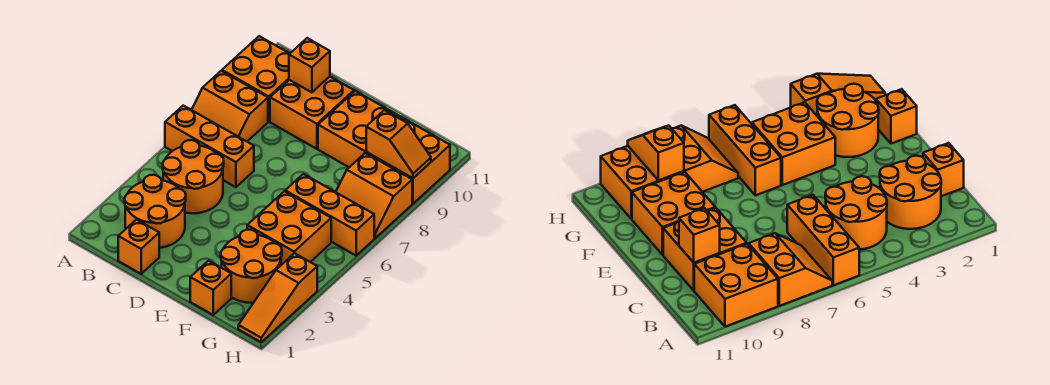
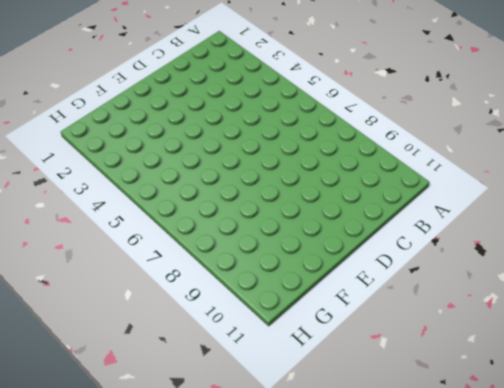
none -> orange 1x3 brick [165,106,254,187]
none -> orange 2x2 slope [192,71,268,141]
none -> orange 2x2 brick [222,36,290,122]

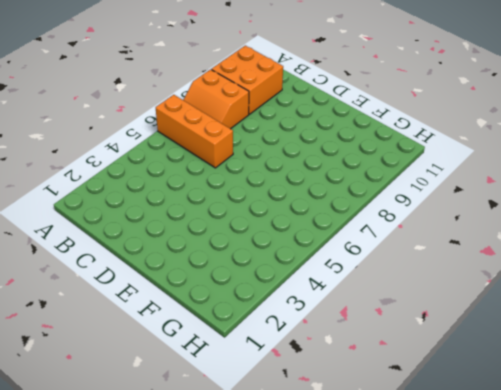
none -> orange 2x2 round brick [125,175,186,248]
none -> orange 2x2 round brick [163,140,224,213]
none -> orange 1x1 brick [118,220,159,274]

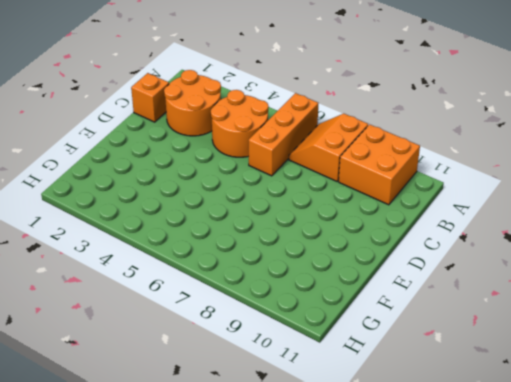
none -> orange 2x2 brick [270,77,354,149]
none -> orange 2x2 brick [318,91,402,167]
none -> orange 1x1 brick [190,261,231,315]

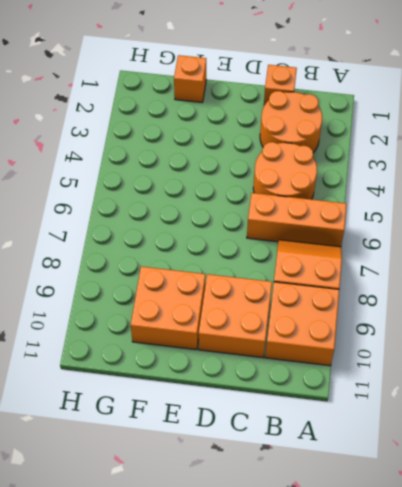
none -> orange 2x2 round brick [221,230,282,303]
none -> orange 2x2 brick [247,191,331,265]
none -> orange 1x3 brick [285,174,374,256]

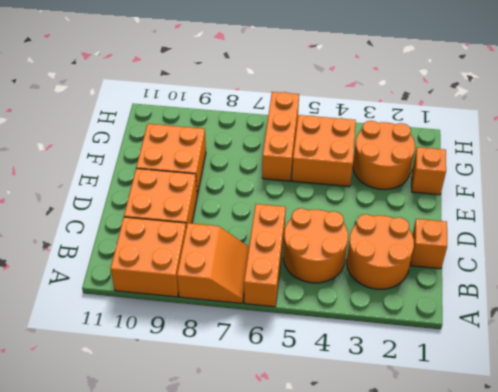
none -> orange 2x2 slope [336,153,412,238]
none -> orange 2x2 brick [366,118,450,204]
none -> orange 1x3 slope [238,253,317,342]

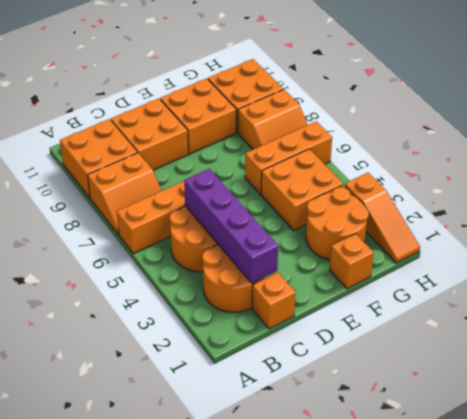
purple 1x4 brick [184,169,278,283] -> none
none -> orange 1x1 brick [289,38,330,92]
none -> orange 1x2 slope [366,110,431,178]

